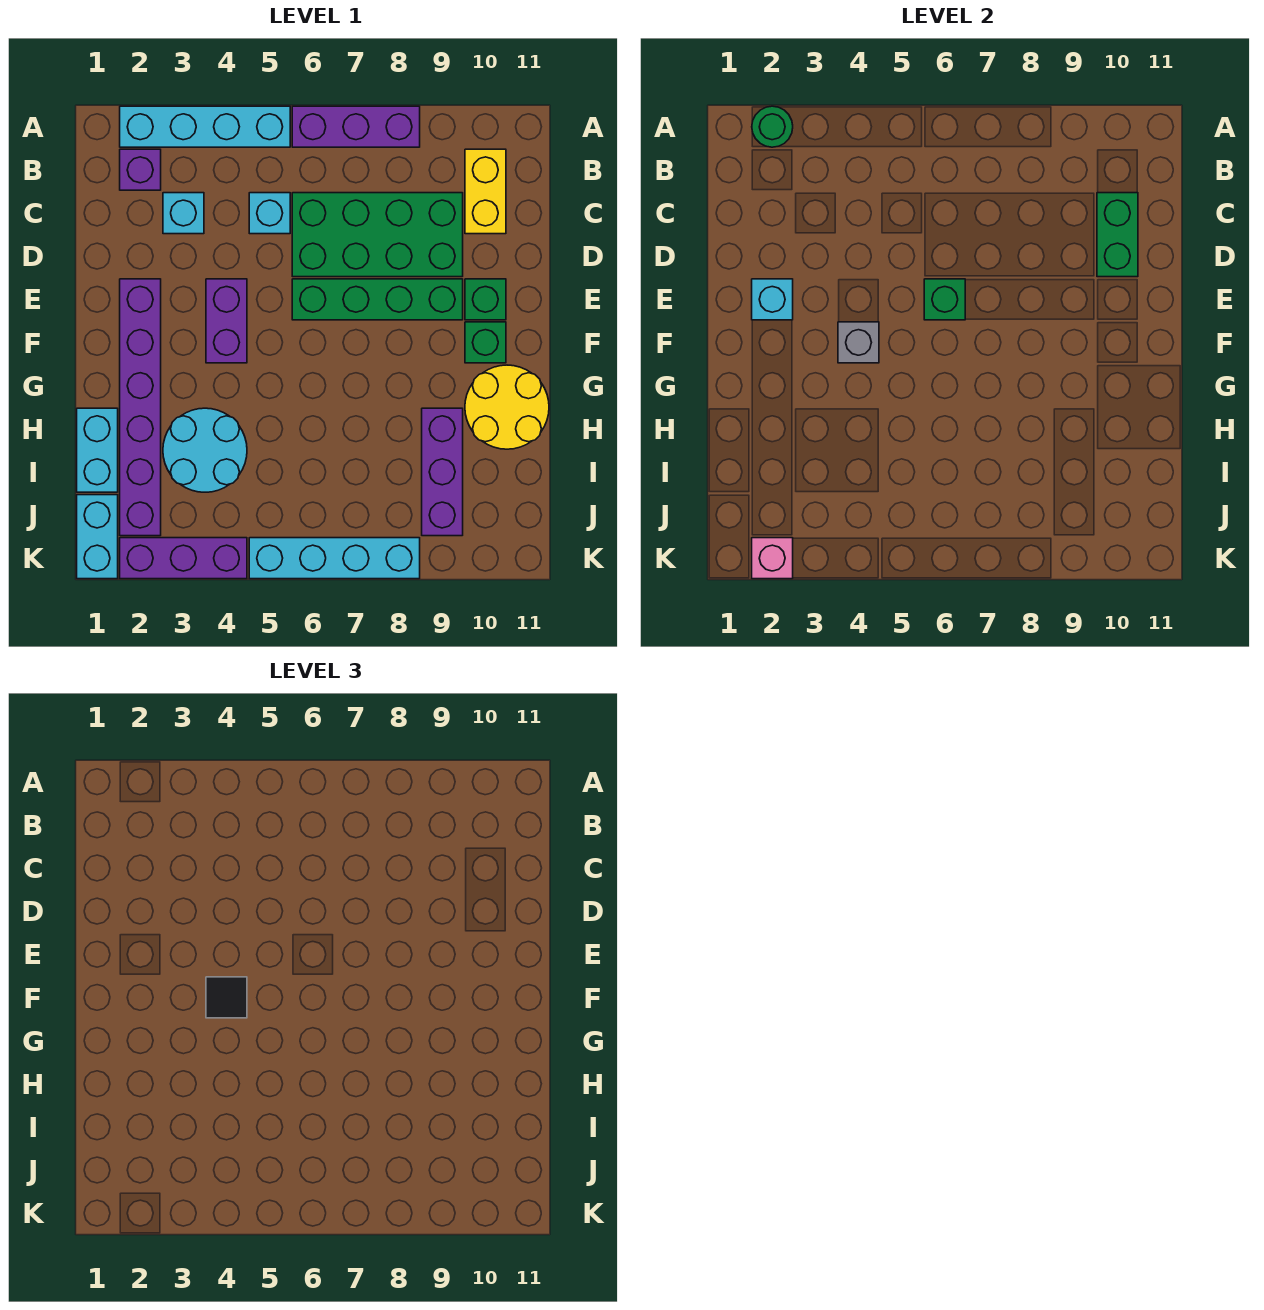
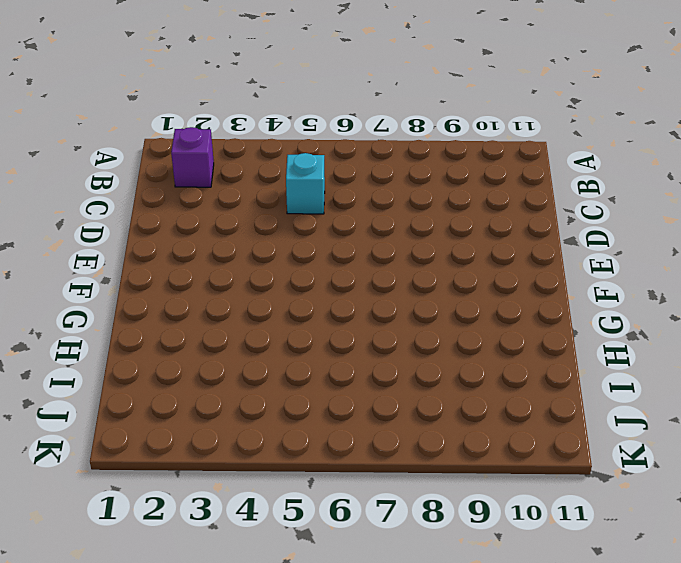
none -> cyan 1x4 brick [120,106,290,147]
none -> purple 1x3 brick [292,106,420,147]
none -> yellow 1x2 brick [465,149,506,234]

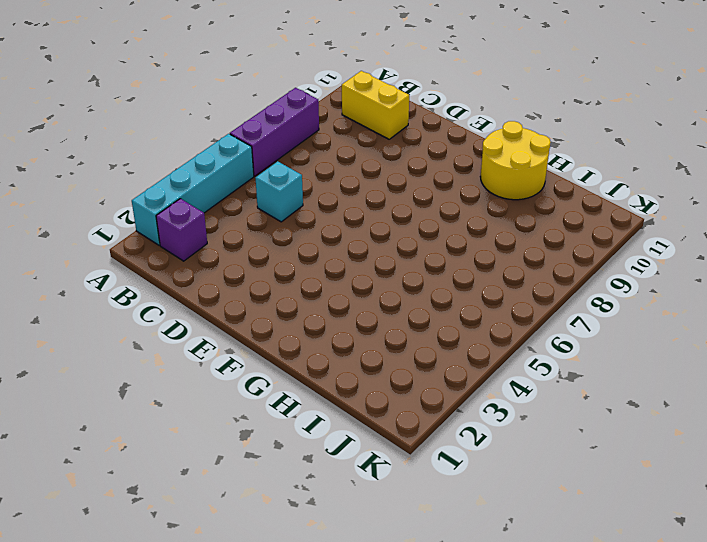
none -> cyan 1x1 brick [163,193,204,234]
none -> green 2x4 brick [292,193,463,277]
none -> purple 1x6 brick [120,279,161,536]

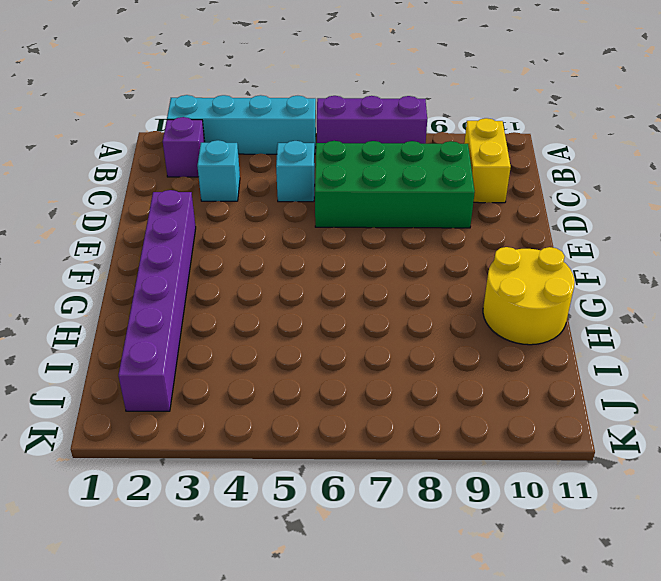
none -> purple 1x2 brick [206,279,247,363]
none -> green 1x4 brick [292,279,463,320]
none -> green 1x1 brick [465,279,506,320]

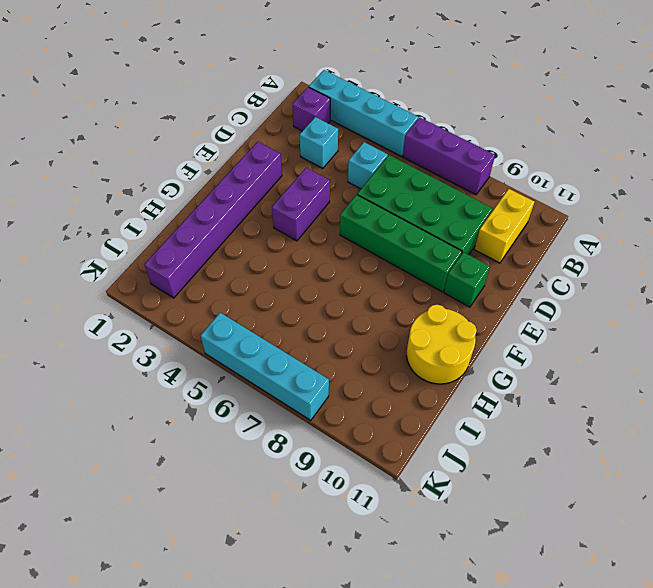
none -> green 1x1 brick [465,322,506,363]
none -> cyan 1x2 brick [77,408,118,492]
none -> cyan 2x2 round brick [163,408,247,492]

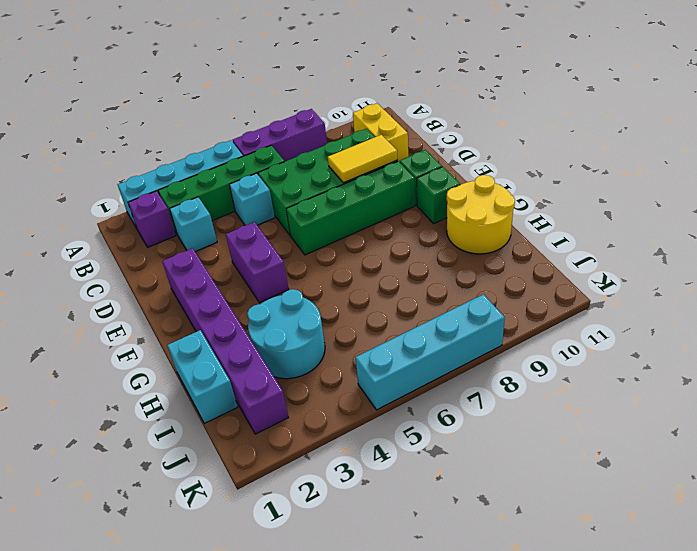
green 1x4 brick [158,145,284,234] -> none
yellow 1x2 tile [328,135,397,183] -> none
none -> purple 1x3 brick [422,408,463,536]
none -> cyan 1x2 brick [77,495,118,579]
none -> purple 1x3 brick [120,538,247,579]

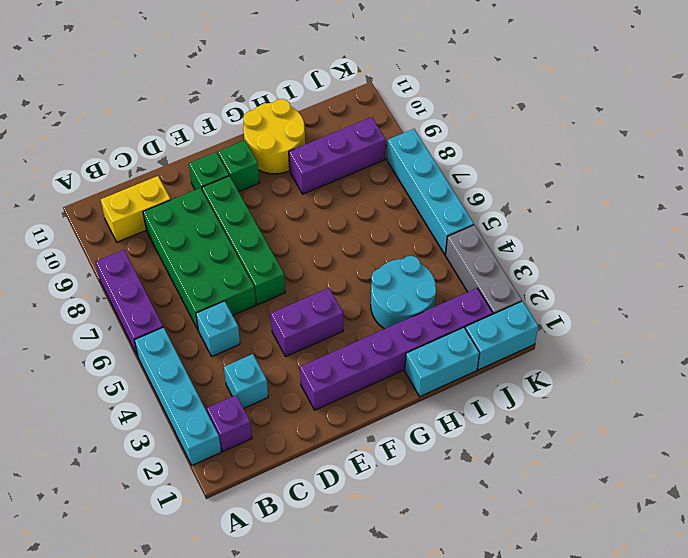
grey 1x3 brick [446,225,522,314] -> purple 1x3 brick [120,538,247,579]
none -> green 1x1 round brick [752,106,793,147]
none -> green 1x2 brick [1097,193,1138,277]
none -> cyan 1x1 brick [752,279,793,320]

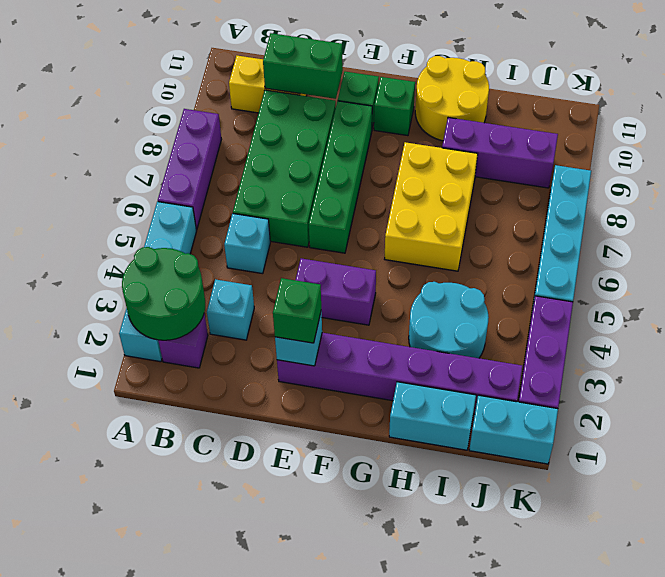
green 2x2 round brick [122,247,205,340] -> green 1x1 round brick [752,106,793,147]
green 1x1 brick [273,278,321,343] -> green 1x1 brick moved to [924,279,965,320]
yellow 2x3 brick [385,142,478,271] -> none
none -> grey 1x1 brick [838,322,879,363]
none -> pink 1x1 brick [752,538,793,579]
none -> black 1x1 tile [206,977,247,1018]

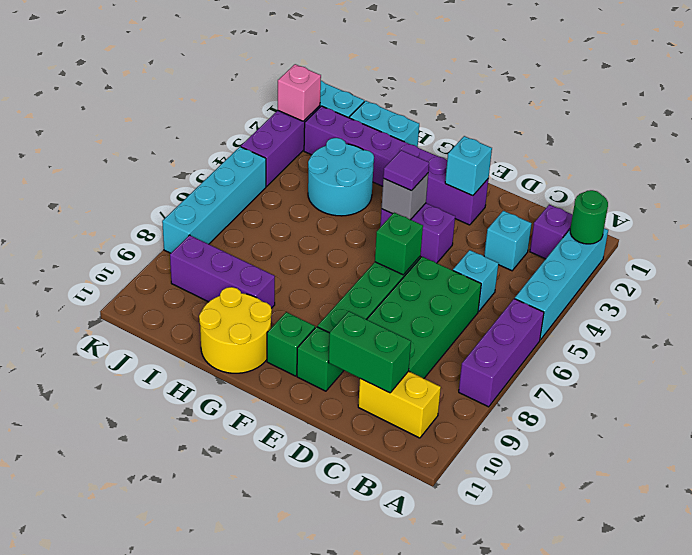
purple 1x1 tile [383,150,429,191] -> black 1x1 tile [206,977,247,1018]

